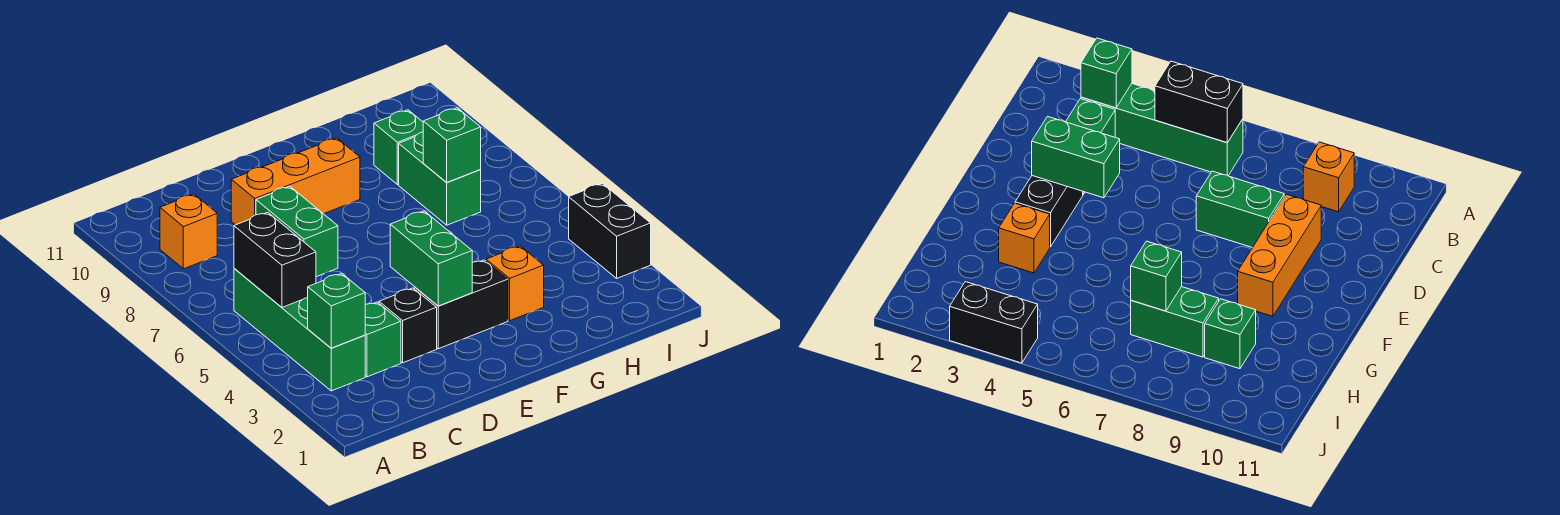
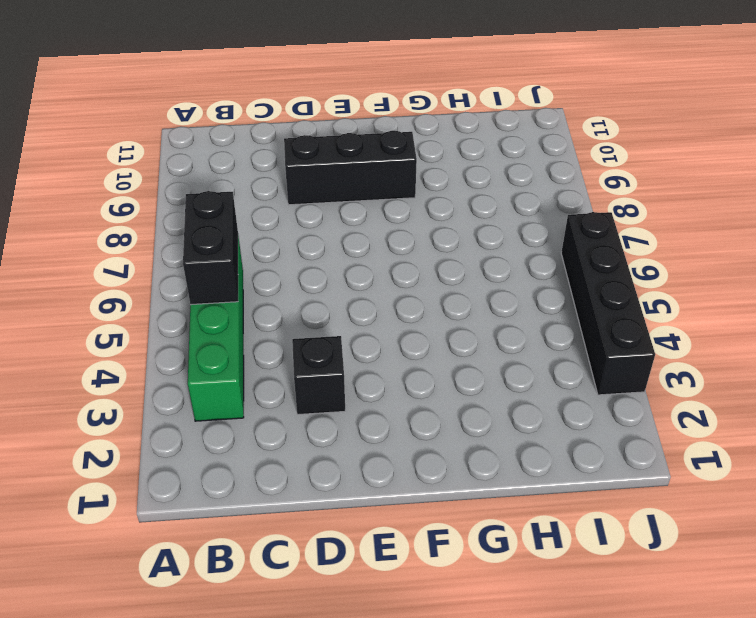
black 1x3 brick [284,131,417,205] -> orange 1x3 brick [231,138,360,225]
black 1x4 brick [561,212,655,395] -> black 1x2 brick [569,183,651,278]
none -> orange 1x1 brick [160,194,217,269]
none -> green 1x1 brick [365,302,401,377]
none -> green 1x2 brick [256,186,338,277]

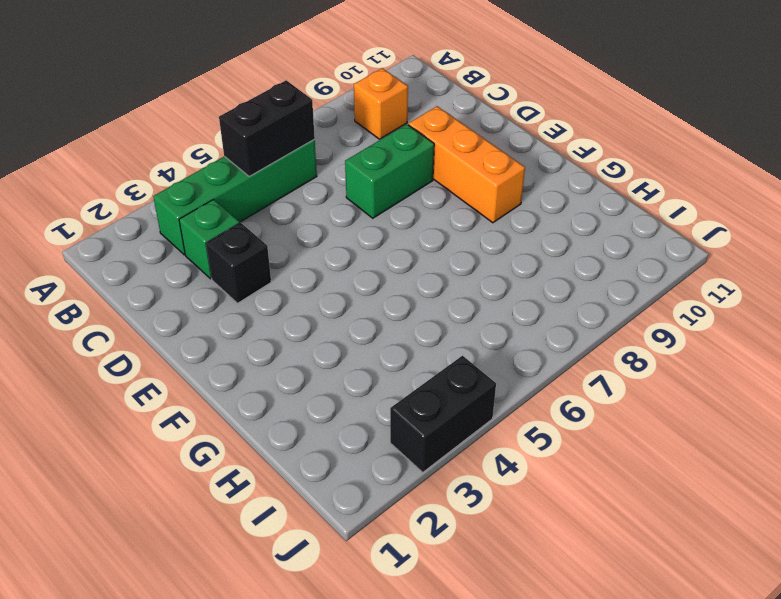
none -> black 1x2 brick [415,260,508,349]
none -> orange 1x1 brick [486,246,544,320]
none -> green 1x2 brick [399,132,481,225]

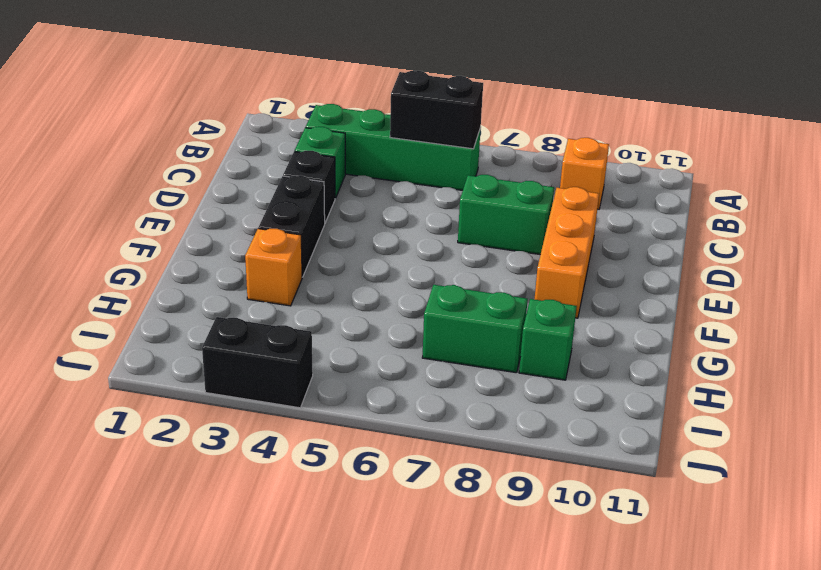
none -> green 1x1 brick [308,273,365,348]
none -> green 1x2 brick [390,211,472,306]
none -> green 1x1 brick [423,108,481,183]

